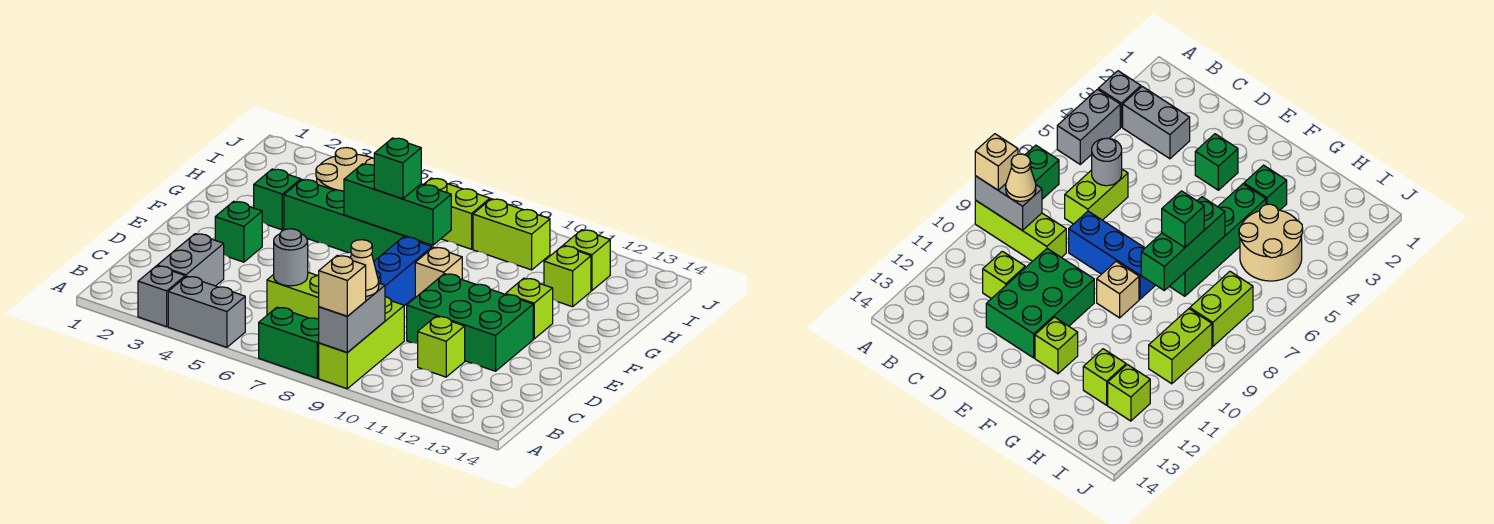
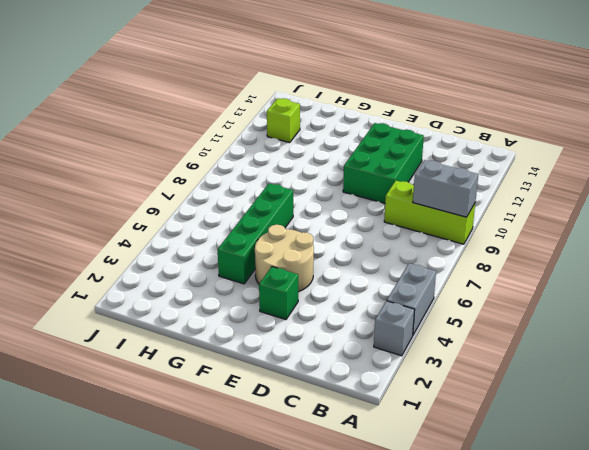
tan 2x2 round brick [255,225,314,292] -> tan 2x2 round brick moved to [316,148,374,191]
none -> green 1x2 brick [259,307,319,378]
none -> grey 1x2 brick [157,234,224,286]
none -> lime 1x2 brick [267,272,319,319]

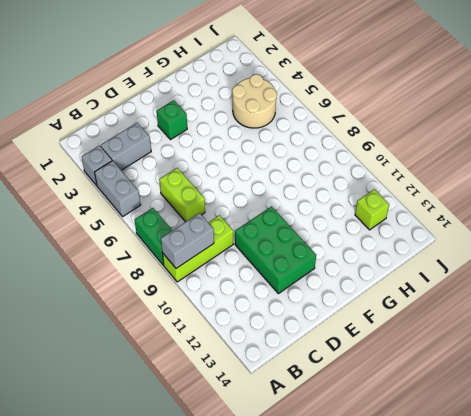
none -> lime 1x1 brick [418,316,465,377]
none -> blue 1x3 brick [374,237,432,306]
none -> tan 1x1 brick [415,247,462,298]

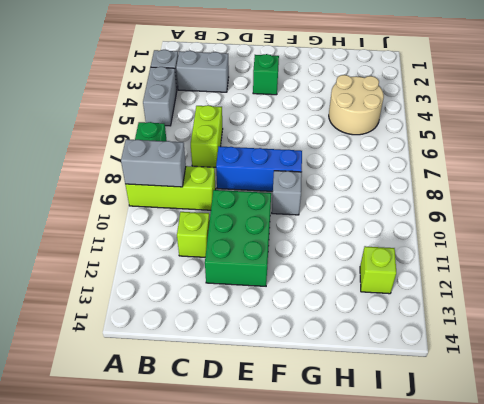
grey 1x1 brick [272,171,302,215] -> tan 1x1 brick [415,247,462,298]
none -> lime 1x1 brick [506,278,553,339]
none -> green 1x1 brick [254,169,301,230]
none -> green 1x4 brick [284,179,421,261]

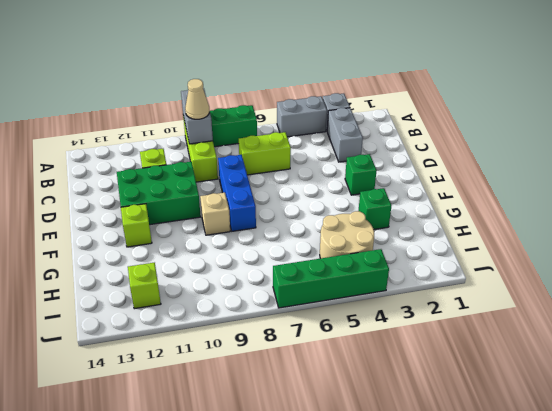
green 1x4 brick [273,249,389,308] -> green 1x4 brick moved to [284,179,421,261]
none -> lime 1x1 brick [544,246,591,307]
none -> lime 1x2 brick [423,178,490,249]
none -> lime 1x2 brick [473,199,550,270]

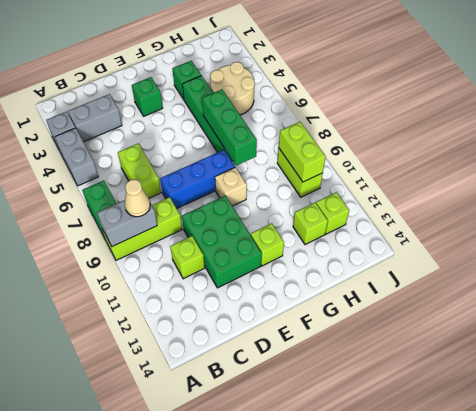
lime 1x2 brick [279,122,326,182] -> lime 1x2 brick moved to [423,178,490,249]
none -> grey 1x1 round brick [274,229,308,286]
none -> tan 1x1 brick [318,255,366,316]
none -> green 1x1 brick [374,138,421,199]

